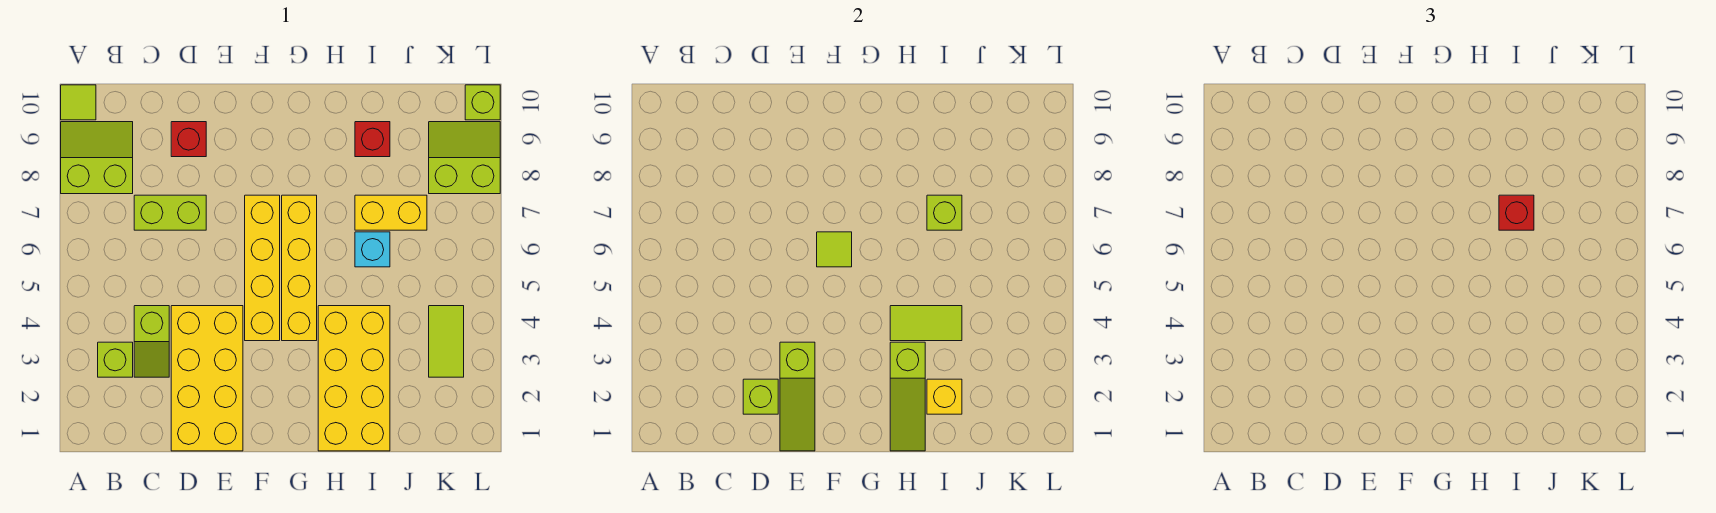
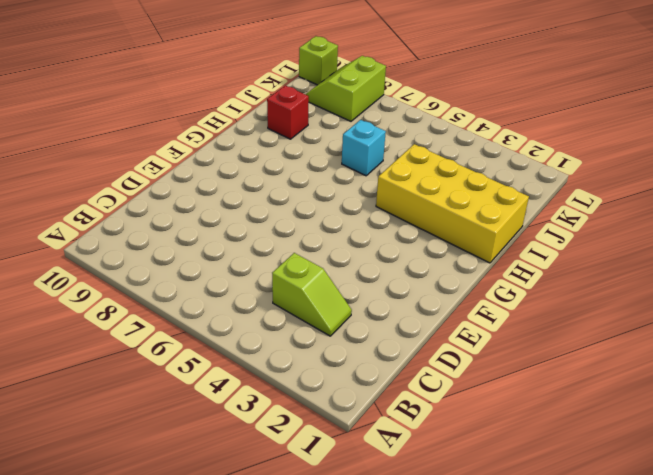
none -> lime 2x2 slope [61,122,133,194]
none -> lime 1x1 tile [61,85,96,120]
none -> lime 1x1 brick [98,342,133,377]

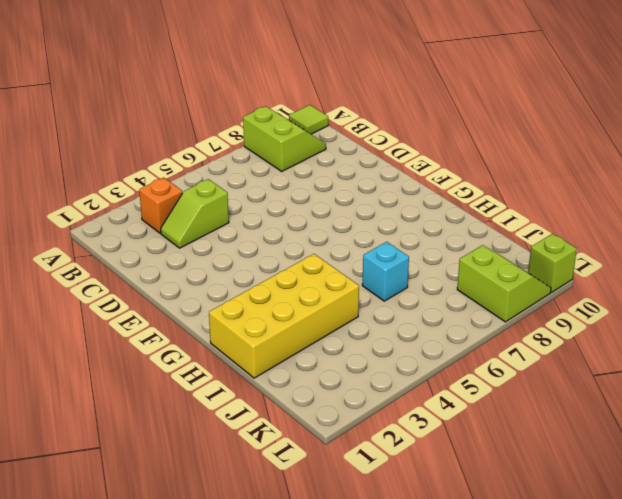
orange 1x1 brick [139,177,182,233] -> lime 1x1 brick [98,342,133,377]
none -> lime 1x2 brick [134,195,206,230]
none -> yellow 2x4 brick [171,306,243,451]
none -> red 1x1 brick [171,122,206,157]

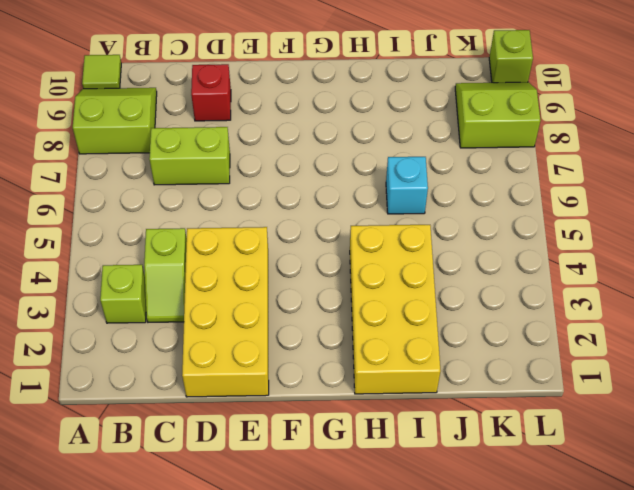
none -> yellow 1x4 brick [245,195,280,341]
none -> yellow 1x4 brick [282,195,317,341]
none -> yellow 1x2 brick [355,195,427,230]

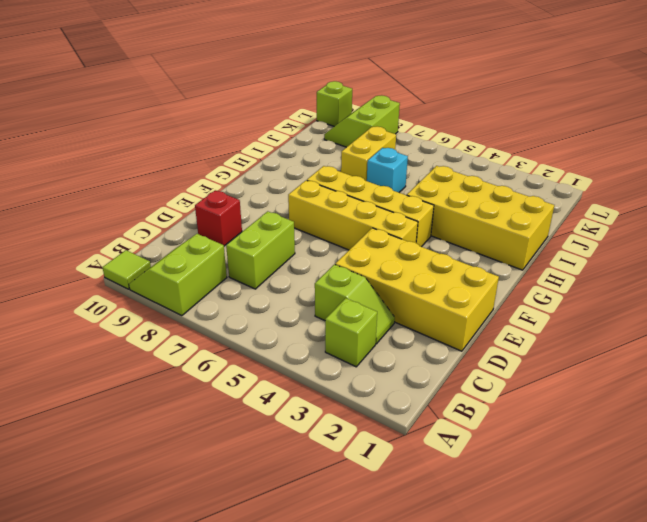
none -> red 1x1 brick [355,122,390,157]
none -> lime 1x2 tile [429,306,464,377]
none -> lime 1x1 brick [743,379,778,414]

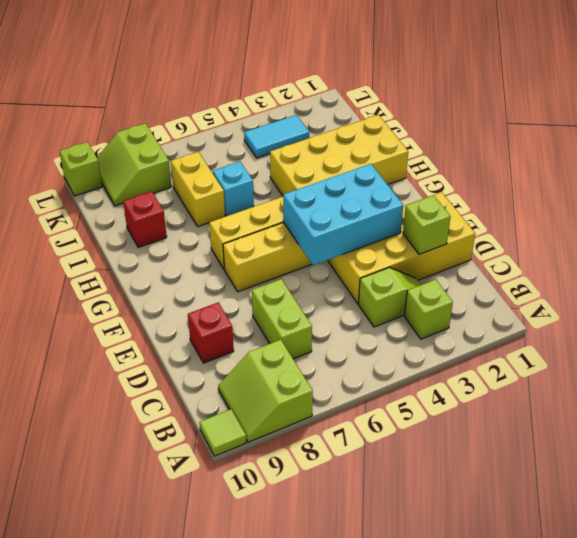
cyan 2x3 brick [283,164,403,265] -> lime 1x3 slope [780,342,815,451]
cyan 1x2 tile [244,115,309,158] -> lime 1x2 tile [429,306,464,377]
none -> lime 1x1 tile [817,232,852,267]
none -> lime 1x3 slope [890,342,925,451]
none -> lime 1x2 tile [890,306,962,341]

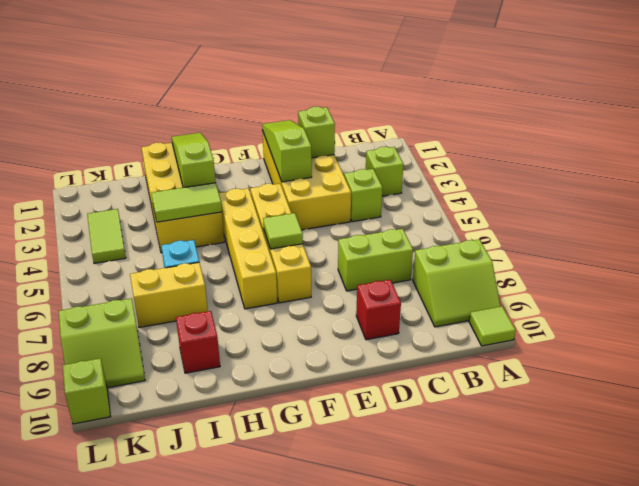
none -> yellow 1x1 brick [927,379,962,414]
none -> lime 1x1 brick [927,195,962,230]
none -> red 1x1 brick [1499,195,1534,230]

